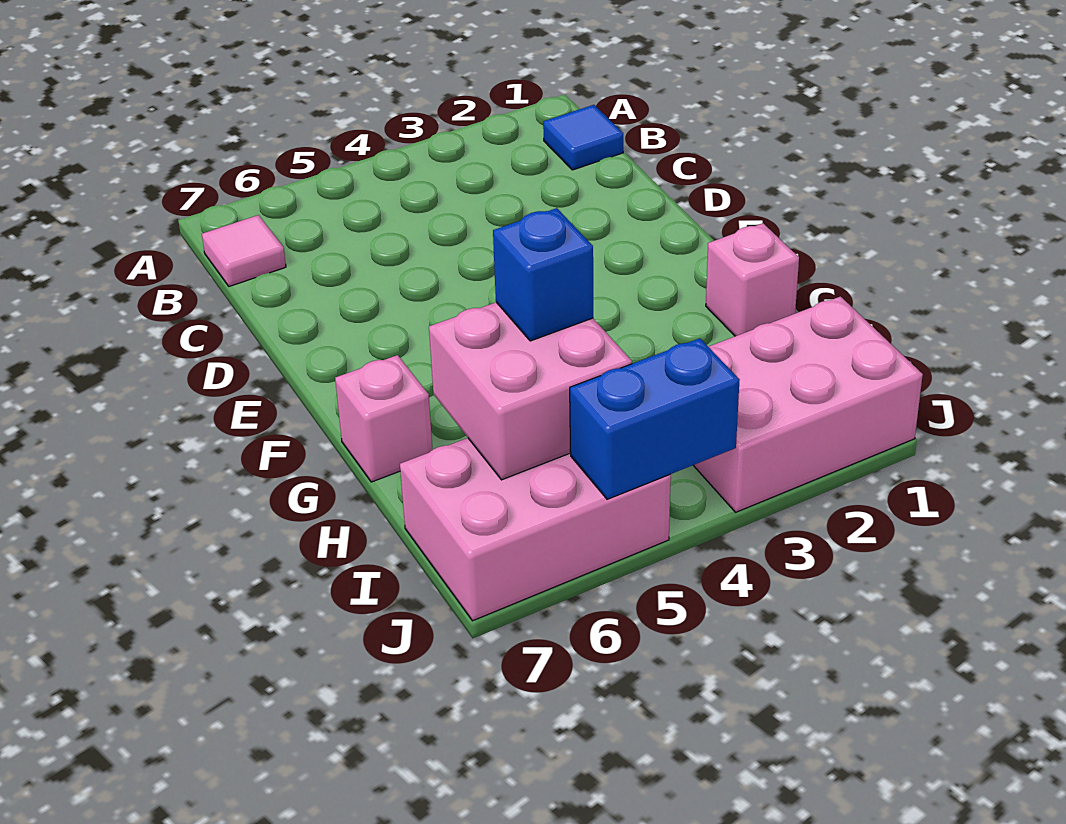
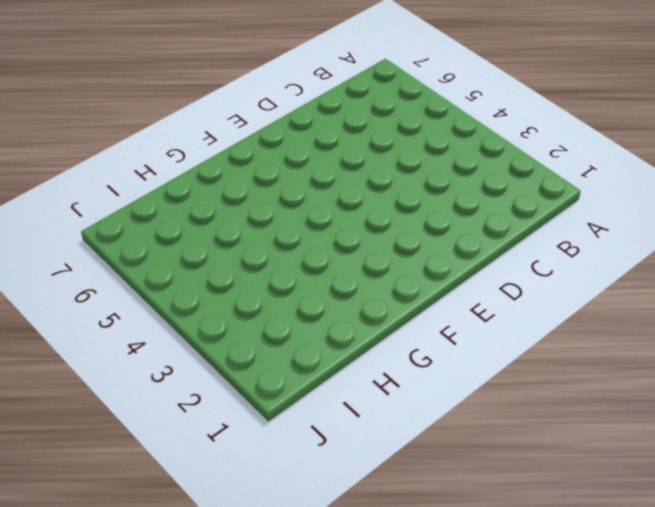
none -> blue 1x1 tile [543,105,623,170]
none -> pink 1x1 tile [202,215,286,286]

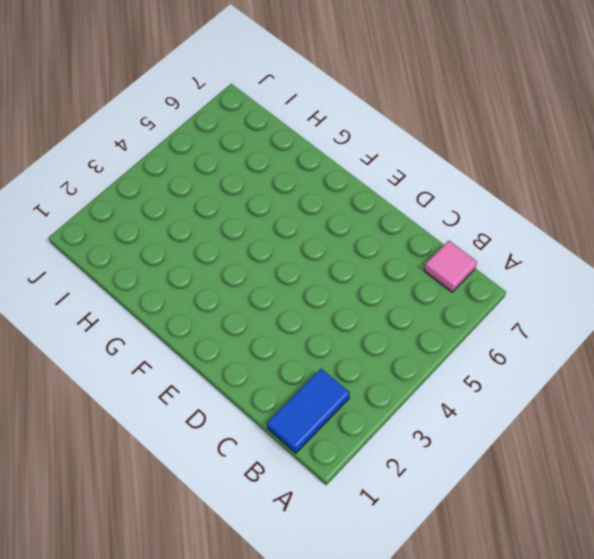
blue 1x2 tile [267,369,350,453] -> blue 1x1 tile [543,105,623,170]
none -> pink 1x1 brick [706,223,799,336]
none -> pink 1x1 brick [335,355,432,482]

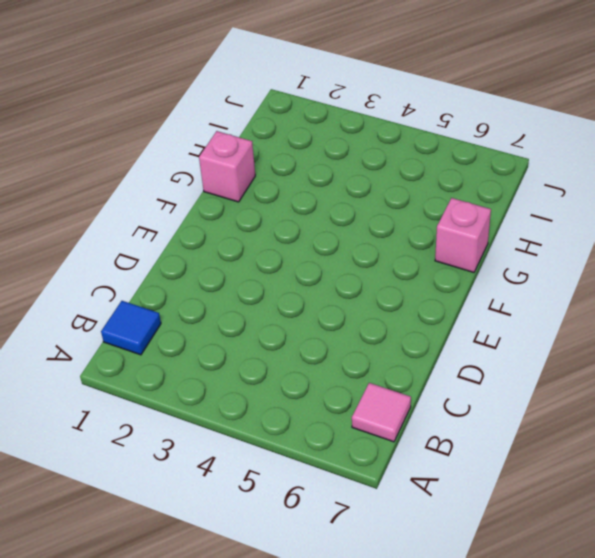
none -> pink 2x3 brick [693,297,923,512]
none -> pink 2x3 brick [400,438,671,621]

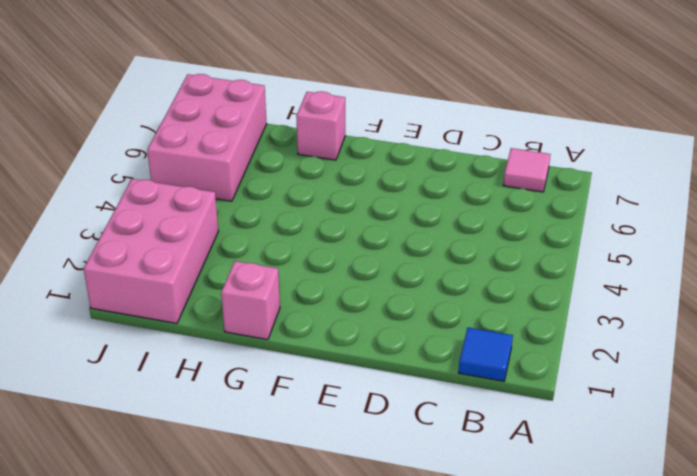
none -> pink 2x2 brick [429,302,632,480]
none -> blue 1x2 brick [570,338,740,499]

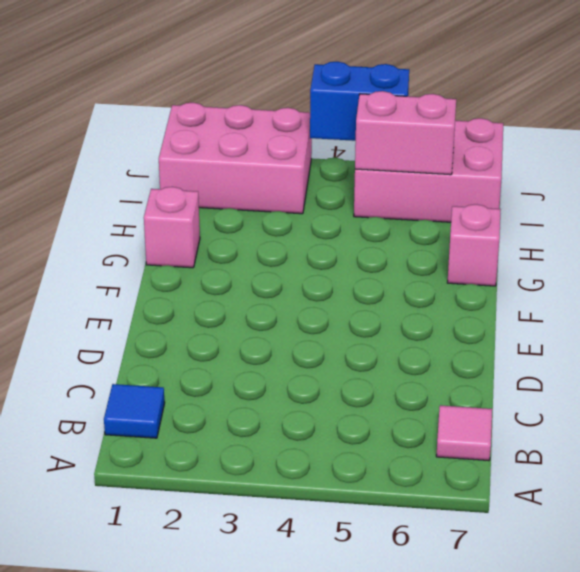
pink 1x2 brick [355,91,456,175] -> pink 2x2 brick [429,302,632,480]
none -> blue 1x1 brick [493,208,593,341]

